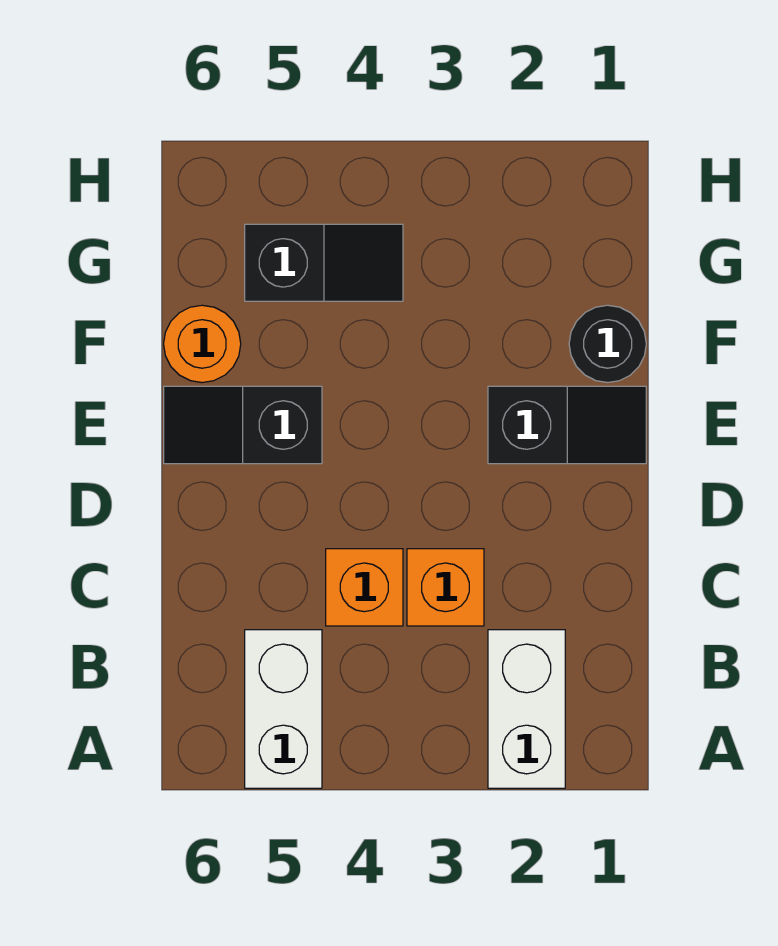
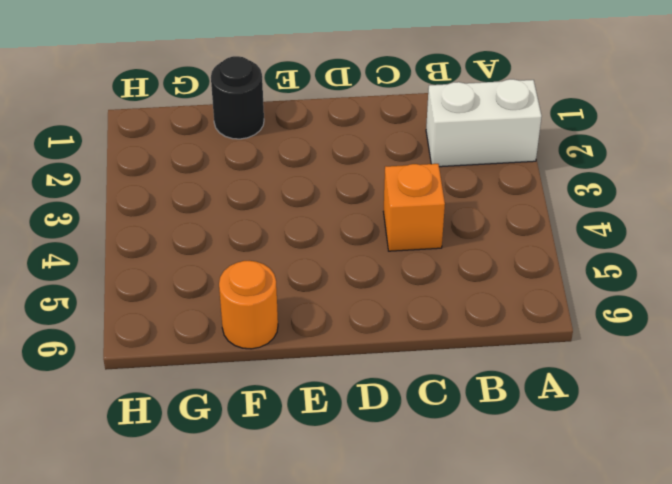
none -> white 1x2 brick [245,630,322,788]
none -> orange 1x1 brick [407,549,484,626]

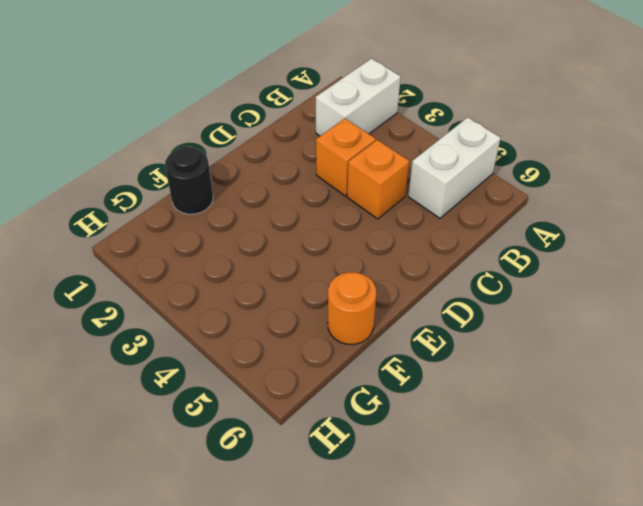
none -> black 1x2 slope [488,386,646,464]
none -> black 1x2 slope [164,386,322,464]

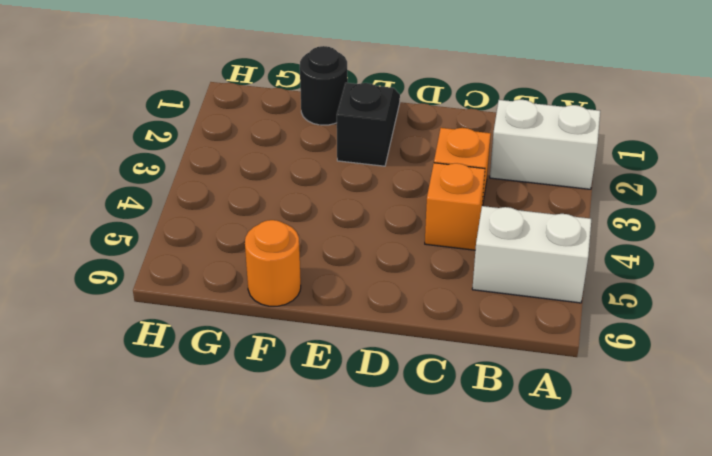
none -> black 1x2 slope [164,386,322,464]
none -> black 1x2 slope [245,224,403,301]

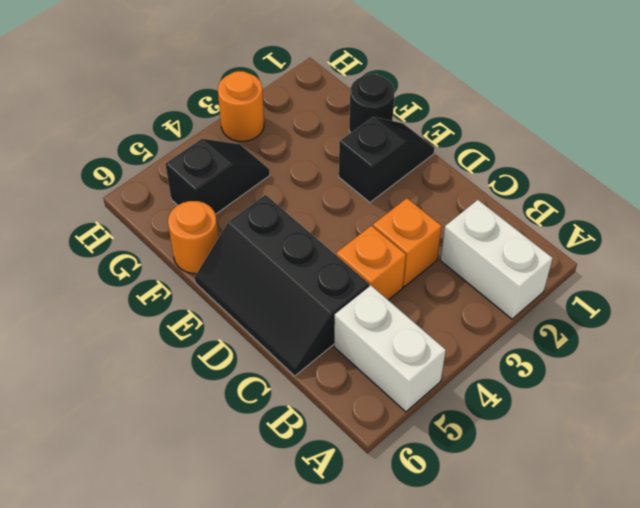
black 2x3 slope [195,195,369,376] -> black 1x2 slope [164,386,322,464]
orange 1x1 round brick [218,71,264,141] -> none

